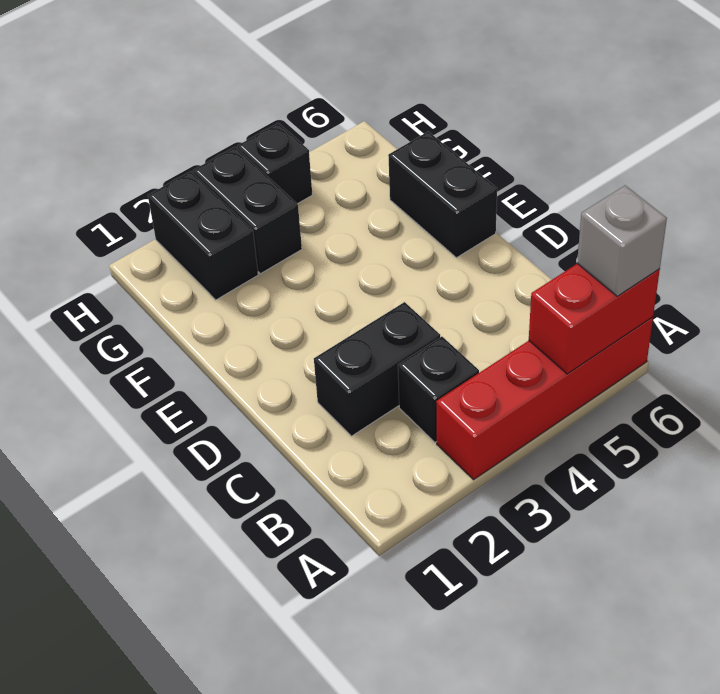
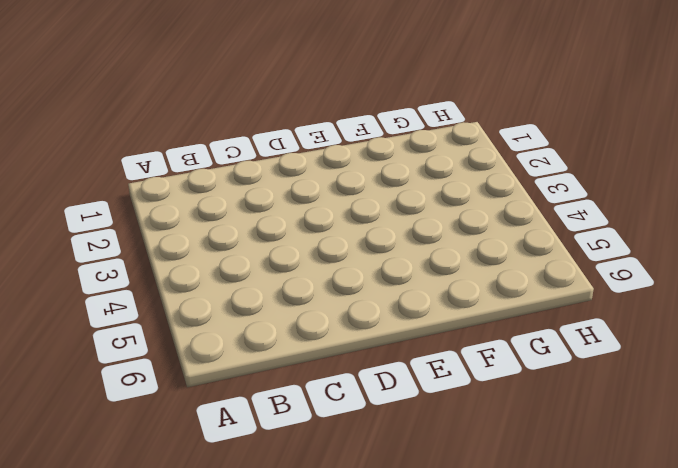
none -> red 1x4 brick [436,317,653,480]
none -> black 1x1 brick [398,337,479,442]

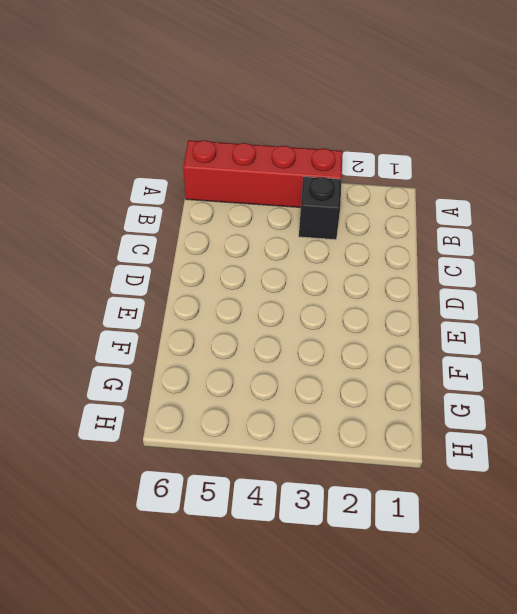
none -> black 1x2 brick [314,302,440,436]
none -> black 1x2 brick [388,131,497,258]

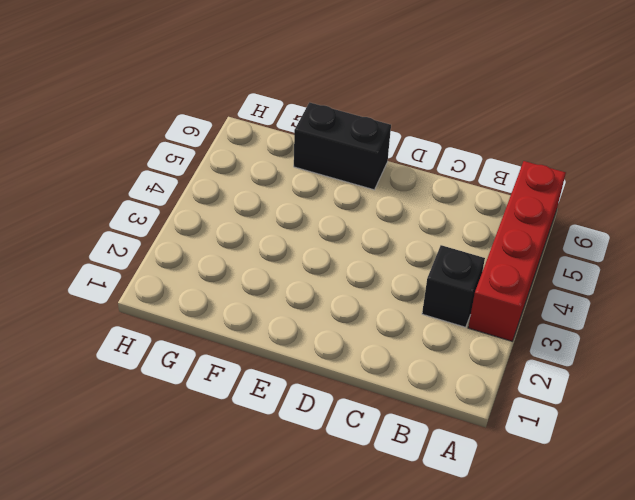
none -> black 1x2 brick [314,302,440,436]
none -> black 1x2 brick [148,171,258,300]

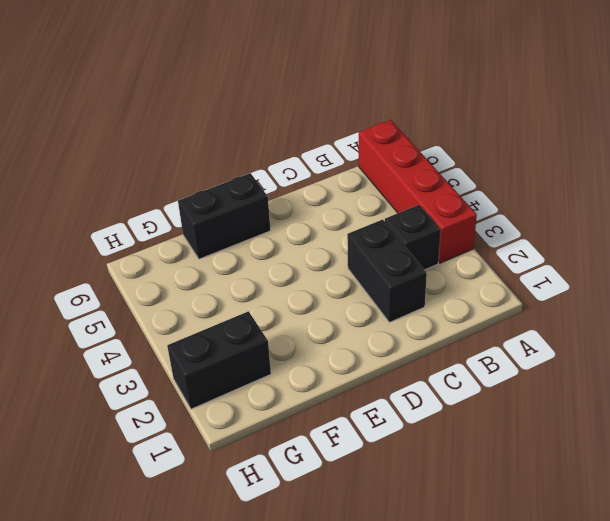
none -> black 1x2 brick [193,147,302,274]
none -> black 1x1 brick [237,123,312,204]

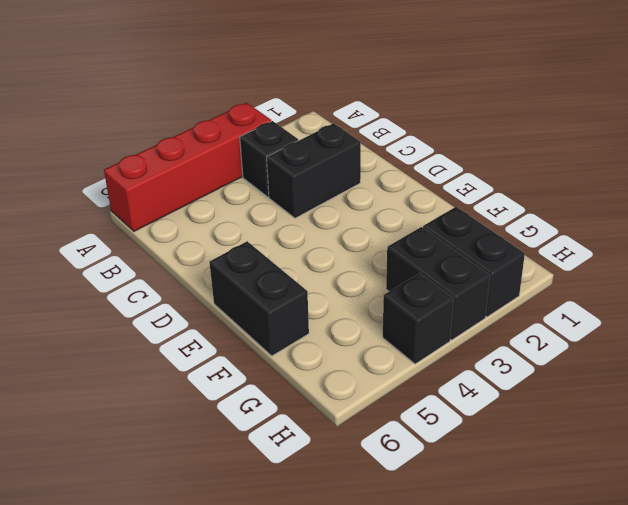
none -> red 1x2 brick [529,264,660,374]
none -> grey 1x1 brick [577,186,667,296]

